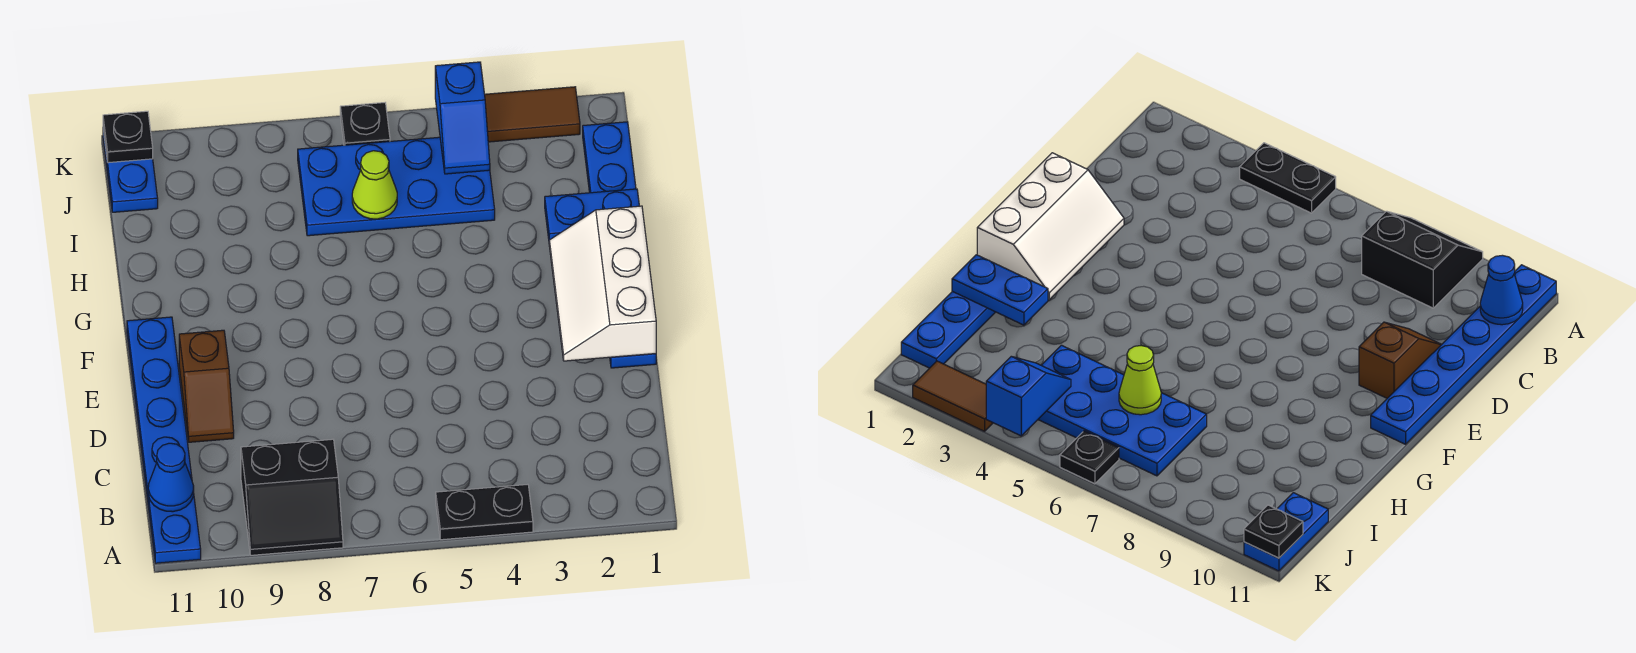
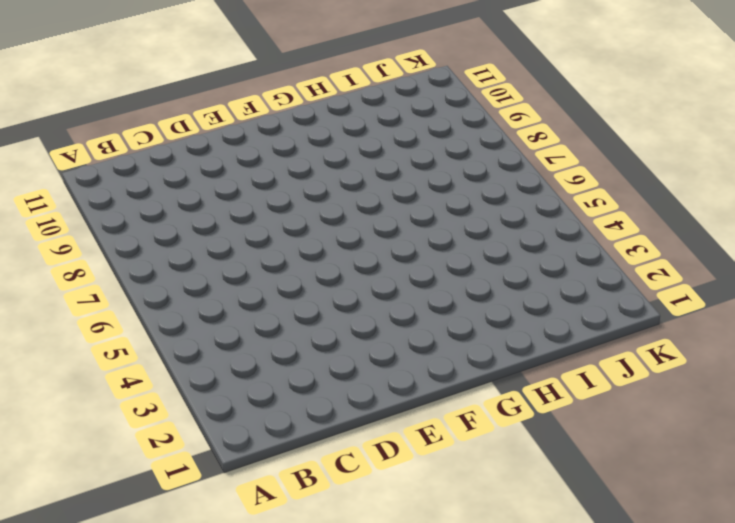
none -> black 1x2 plate [436,484,533,540]
none -> black 2x2 slope [241,439,343,555]
none -> blue 1x6 plate [127,317,201,563]

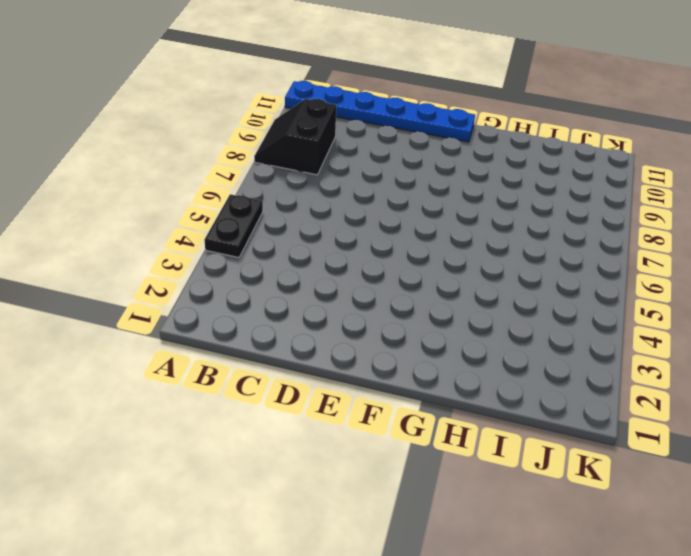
none -> brown 1x2 slope [179,330,234,442]
none -> blue 1x6 plate [583,122,656,368]
none -> blue 2x4 plate [298,137,495,236]

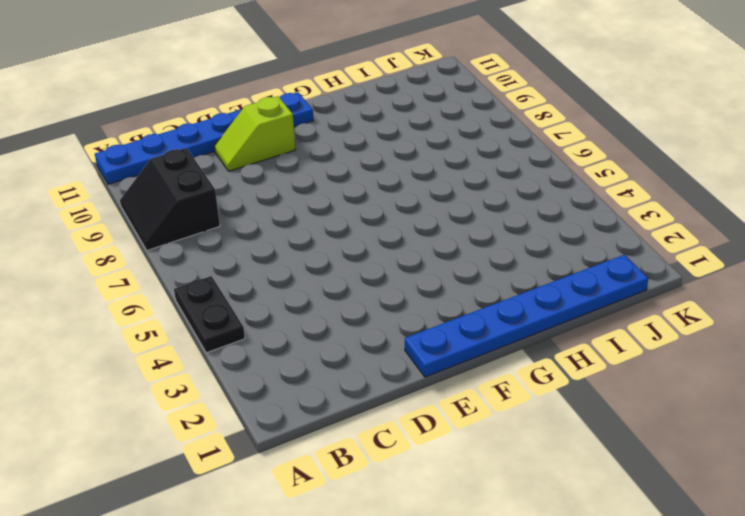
lime 1x2 slope [214,96,296,171] -> brown 1x2 slope [179,330,234,442]
none -> blue 2x4 plate [298,137,495,236]
none -> blue 1x2 plate [103,130,158,212]
none -> brown 1x2 tile [485,87,580,142]

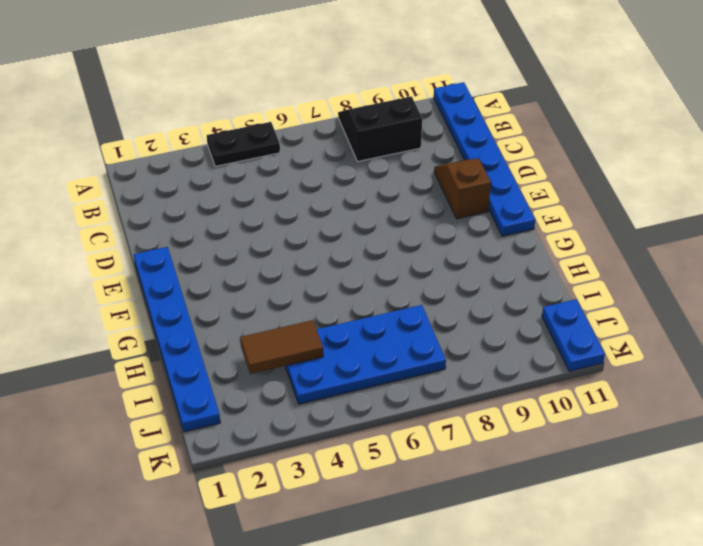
brown 1x2 tile [240,320,323,374] -> brown 1x2 tile moved to [485,87,580,142]
none -> black 1x1 plate [340,103,390,145]
none -> blue 1x1 cone [148,443,194,512]
none -> white 2x3 slope [549,206,656,361]

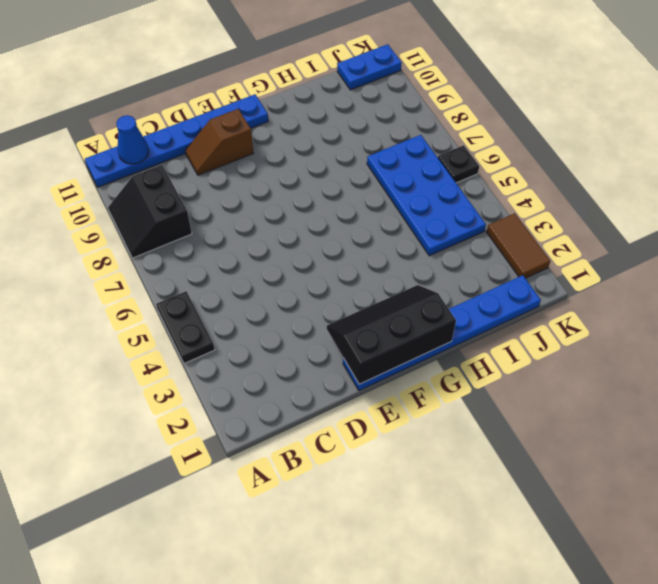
black 2x3 slope [327,285,456,384] -> white 2x3 slope [549,206,656,361]
none -> blue 1x2 plate [545,189,639,240]
none -> lime 1x1 cone [352,151,397,219]
none -> blue 1x2 slope [435,62,490,174]

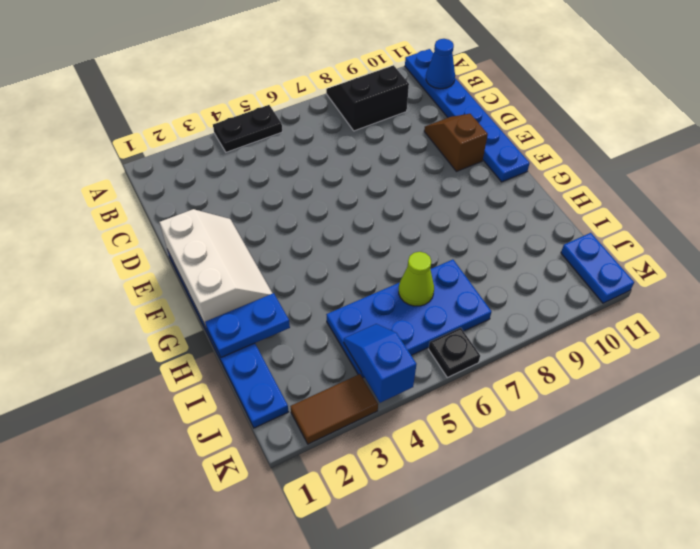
none -> black 1x1 plate [103,111,153,163]

